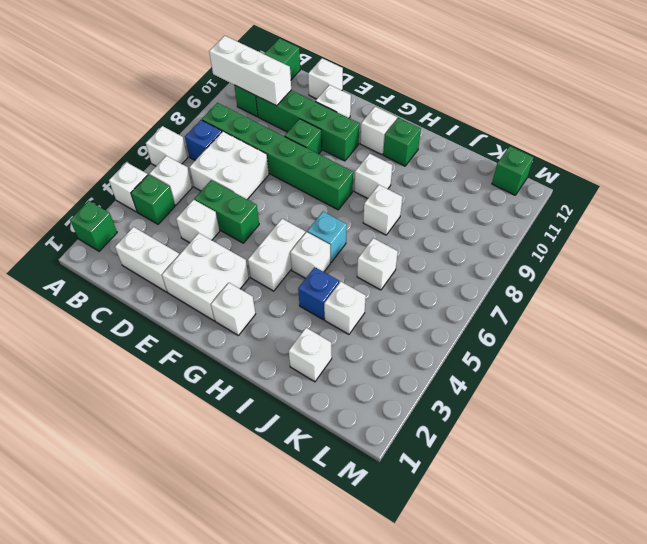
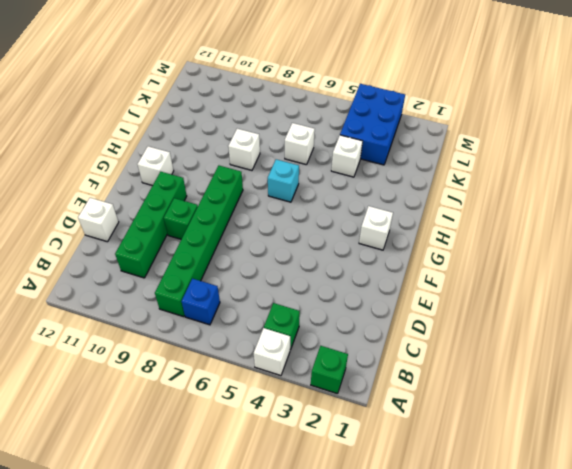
blue 2x3 brick [340,84,405,165] -> none
none -> white 1x1 brick [146,126,188,166]
none -> white 1x1 brick [150,156,192,205]
none -> green 1x3 brick [234,38,300,116]
none -> white 1x2 brick [115,227,179,292]

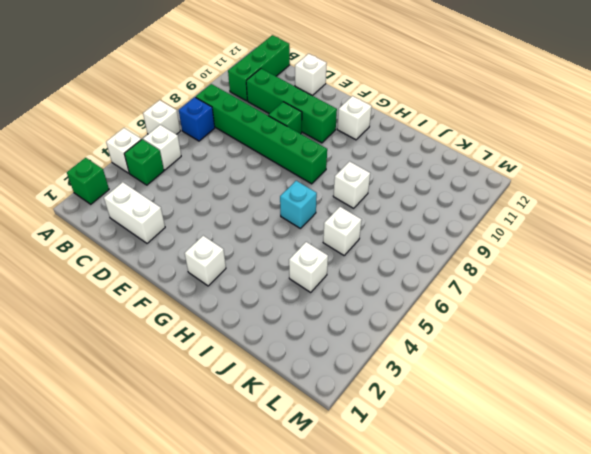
none -> white 2x2 brick [190,131,269,199]
none -> white 1x1 brick [176,200,220,243]
none -> green 1x2 brick [195,180,259,243]
none -> white 2x2 brick [162,233,249,321]

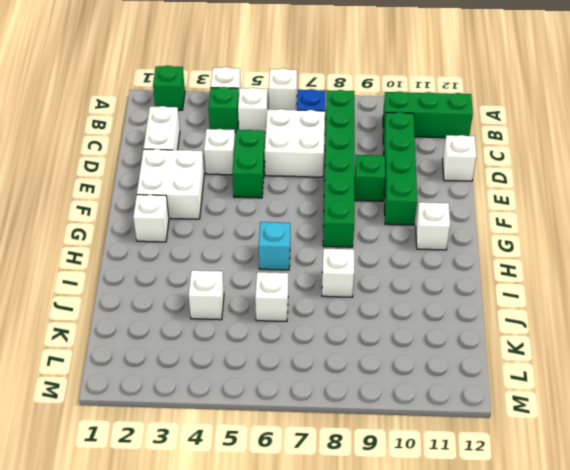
none -> white 1x1 brick [315,85,351,118]
none -> white 1x2 brick [248,219,305,291]
none -> white 1x1 brick [290,232,330,278]
none -> white 1x1 brick [354,154,392,198]

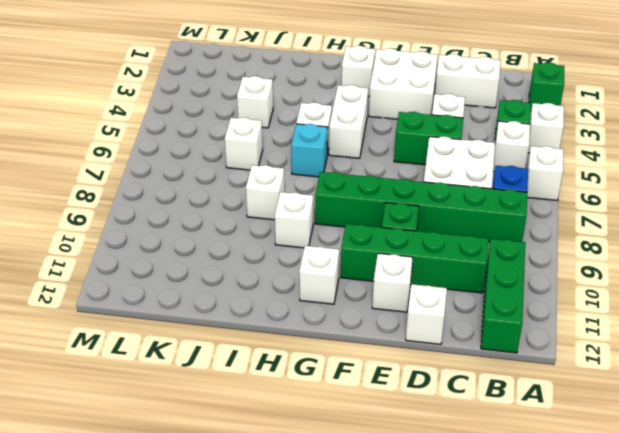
none -> green 1x1 brick [383,118,421,166]
none -> blue 1x1 brick [298,267,339,320]
none -> white 1x1 brick [289,328,332,382]
none -> green 1x1 brick [492,146,534,195]

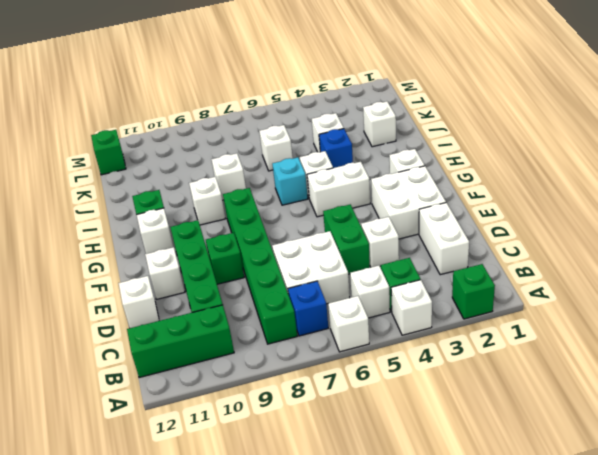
none -> white 1x3 brick [209,36,291,106]

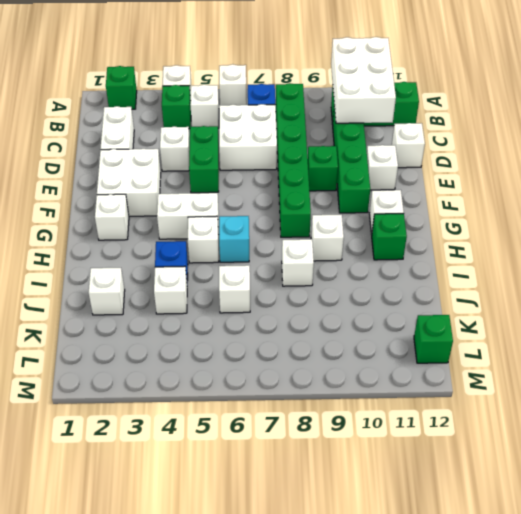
white 2x3 brick [331,37,396,123] -> white 1x3 brick [209,36,291,106]

